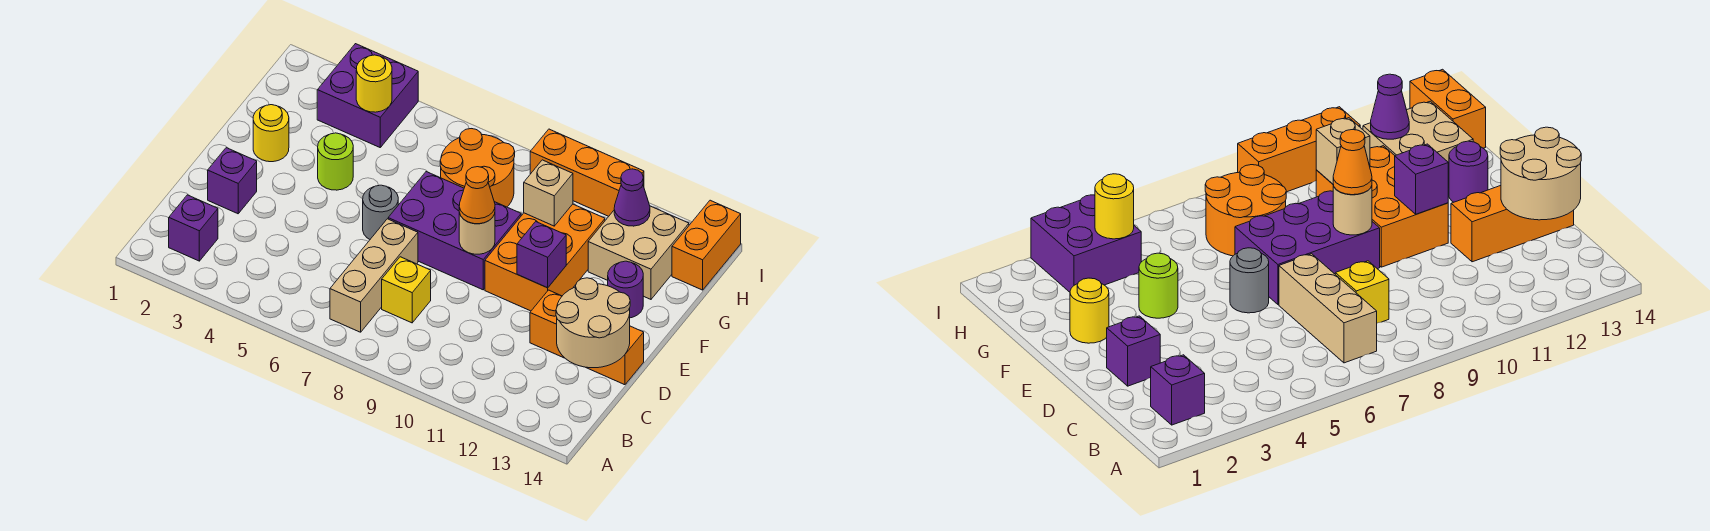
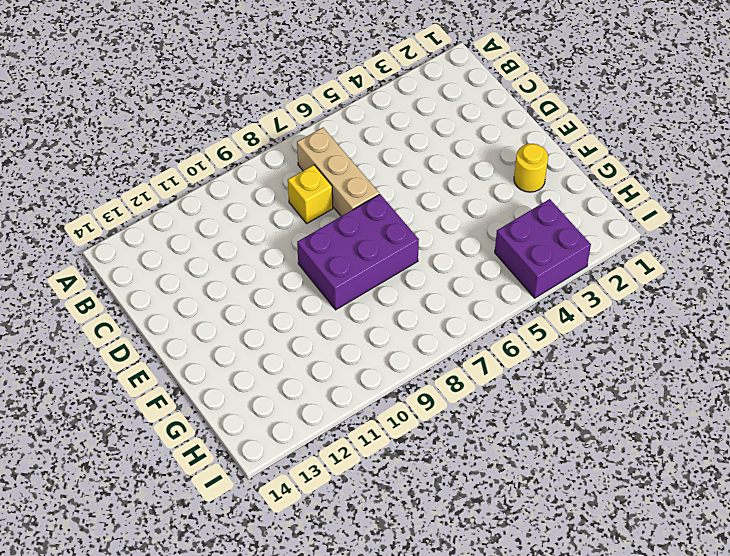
none -> purple 1x1 brick [169,195,218,261]
none -> purple 1x1 brick [208,148,257,214]
none -> orange 1x3 brick [530,290,644,385]

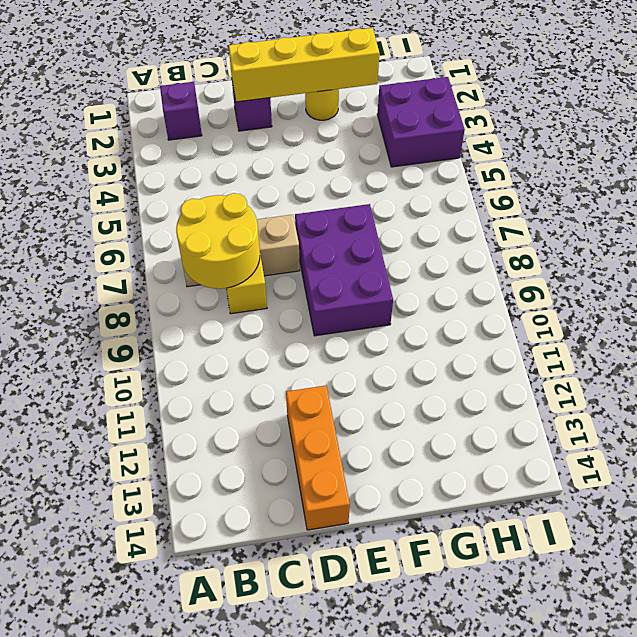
yellow 2x2 round brick [176,193,260,289] -> none
yellow 1x4 brick [229,28,379,102] -> none
none -> grey 1x1 round brick [363,185,398,239]
none -> orange 2x3 brick [485,204,605,311]
none -> lime 1x1 round brick [318,133,353,190]

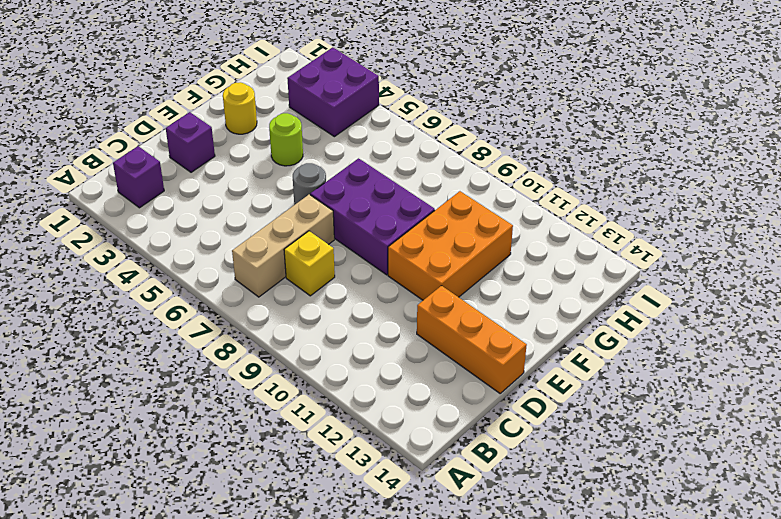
none -> purple 1x1 round brick [608,261,643,318]
none -> orange 2x2 round brick [440,129,515,207]
none -> tan 2x2 brick [588,206,689,299]

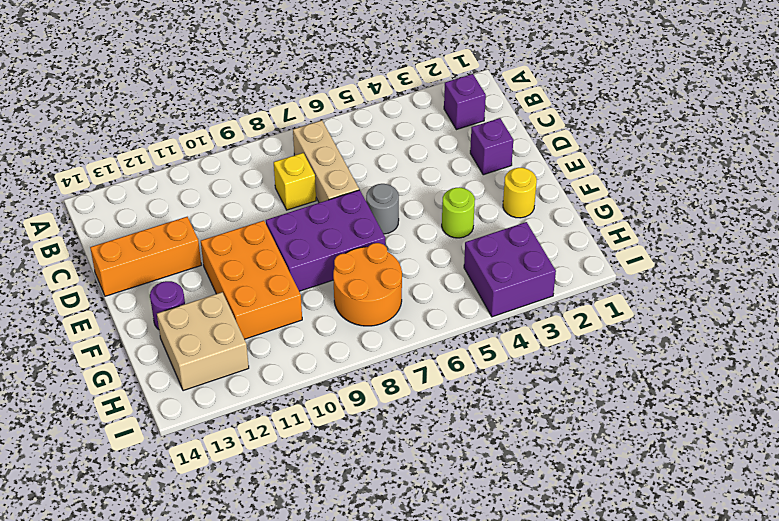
none -> orange 1x2 brick [672,200,741,290]
none -> orange 1x3 brick [530,129,644,216]
none -> tan 2x2 round brick [556,278,630,368]

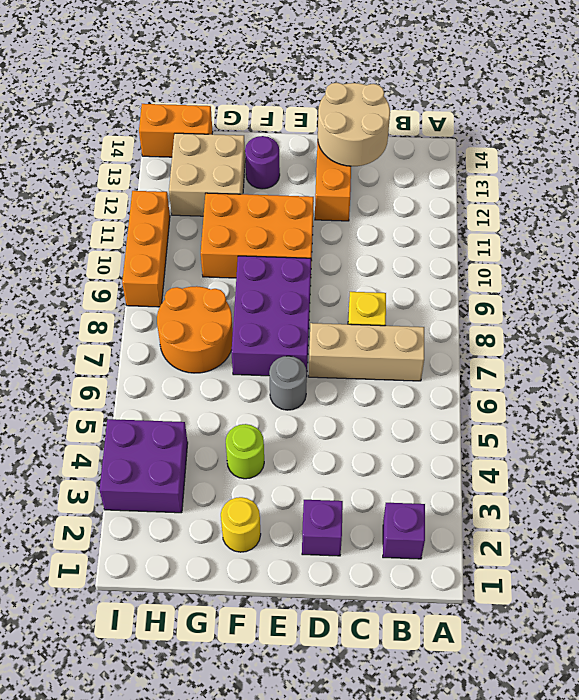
none -> tan 1x1 round brick [459,213,495,254]
none -> purple 1x1 brick [517,222,566,288]
none -> tan 1x1 brick [524,160,573,226]

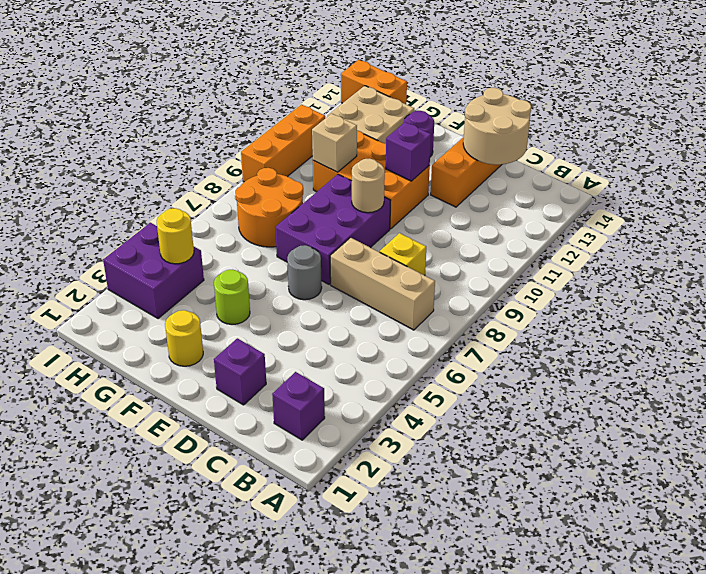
none -> purple 1x1 cone [614,169,650,226]
none -> orange 1x1 cone [459,167,495,224]

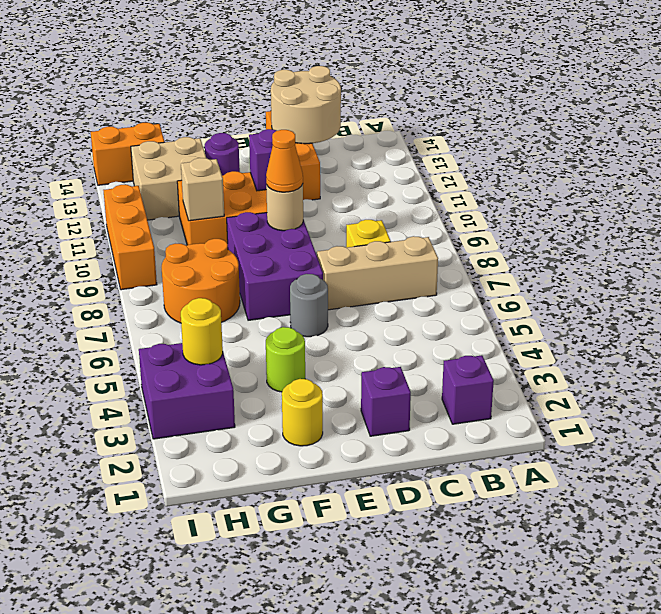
none -> purple 1x1 cone [614,169,650,226]

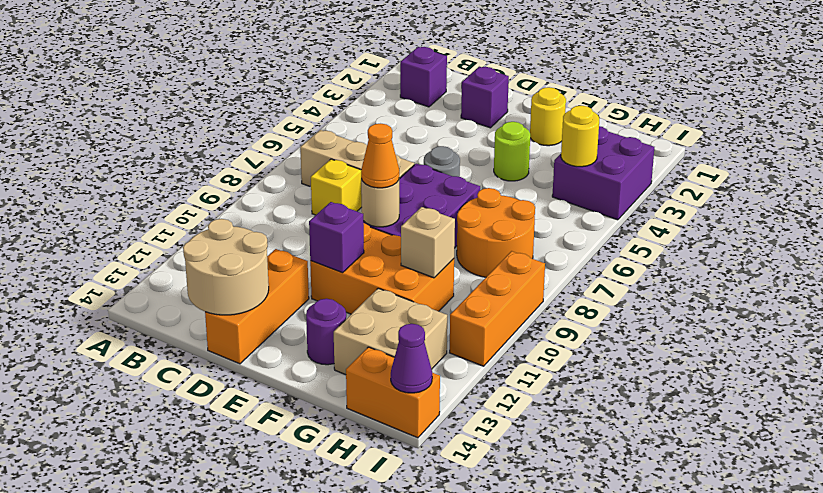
purple 1x1 cone [391,324,432,393] -> purple 1x1 cone moved to [614,169,650,226]

